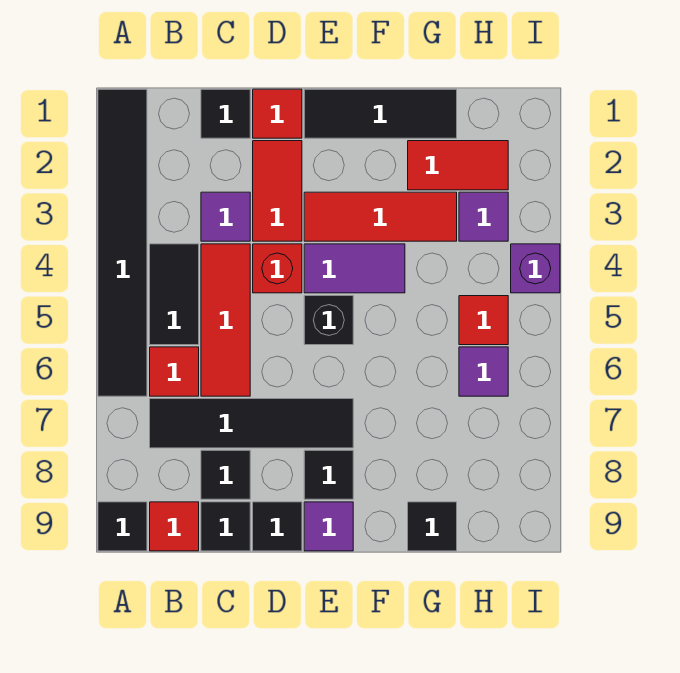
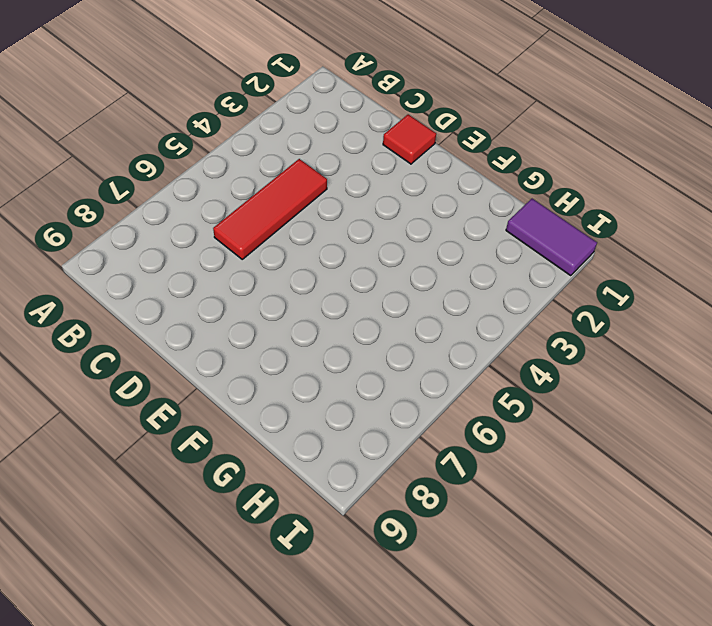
purple 1x2 tile [506,199,597,276] -> purple 1x2 tile moved to [304,244,405,293]
none -> black 1x6 tile [98,89,147,396]
none -> black 1x1 tile [98,502,147,551]
none -> black 1x2 tile [150,244,199,345]

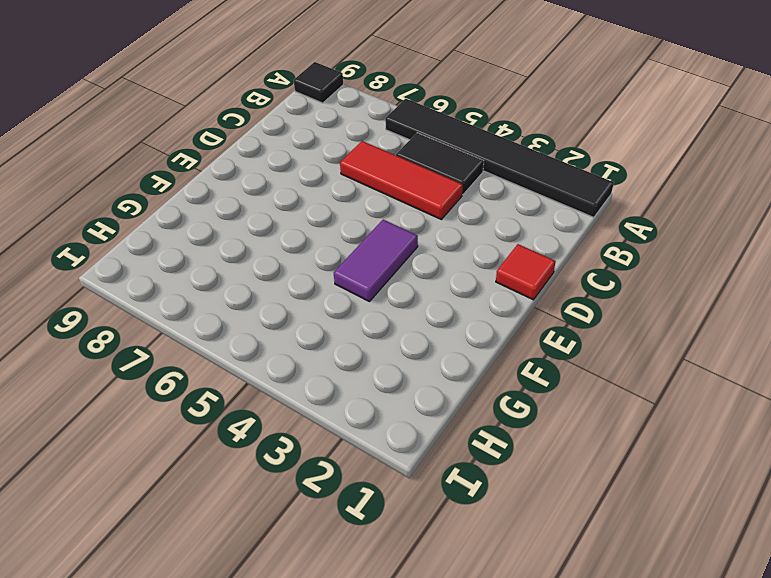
none -> red 1x1 tile [150,347,199,396]
none -> black 1x4 tile [150,399,353,448]
none -> red 1x1 tile [150,502,199,551]

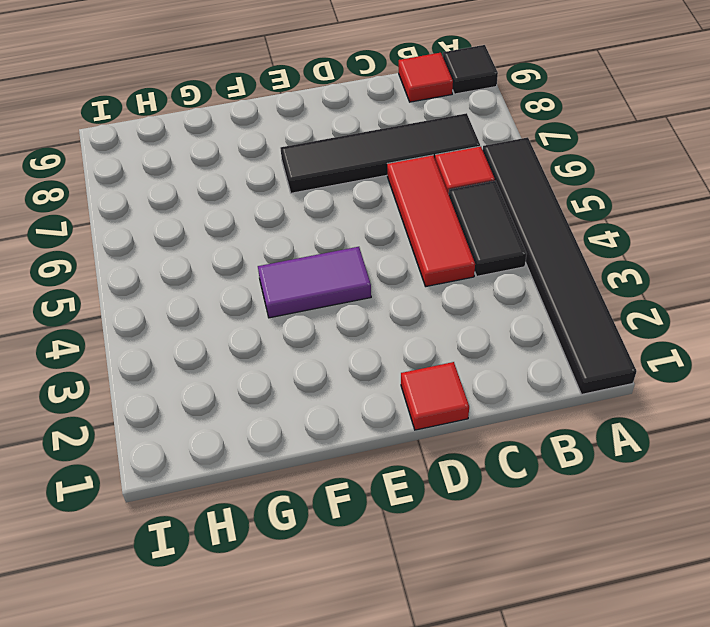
none -> black 1x1 tile [201,89,250,138]
none -> purple 1x1 tile [201,192,250,241]
none -> black 1x1 tile [201,450,250,499]

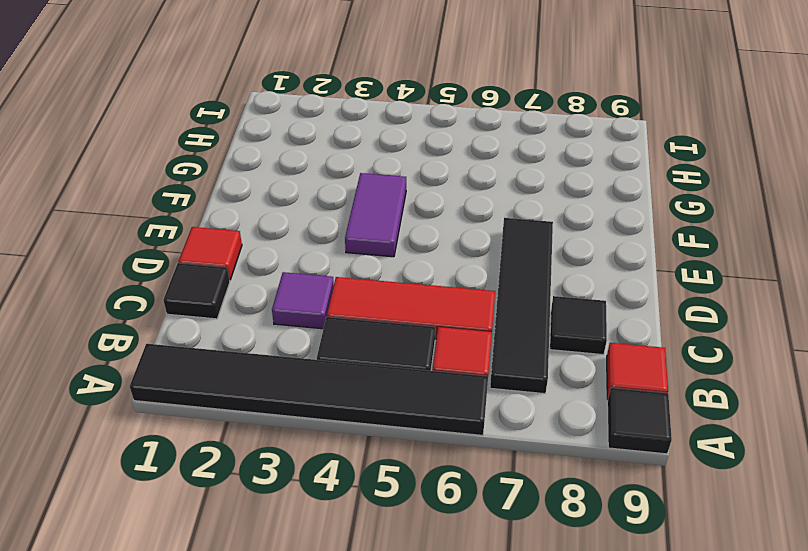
none -> black 1x1 tile [201,502,250,551]
none -> red 1x2 tile [253,141,302,241]
none -> red 1x1 brick [253,244,302,293]

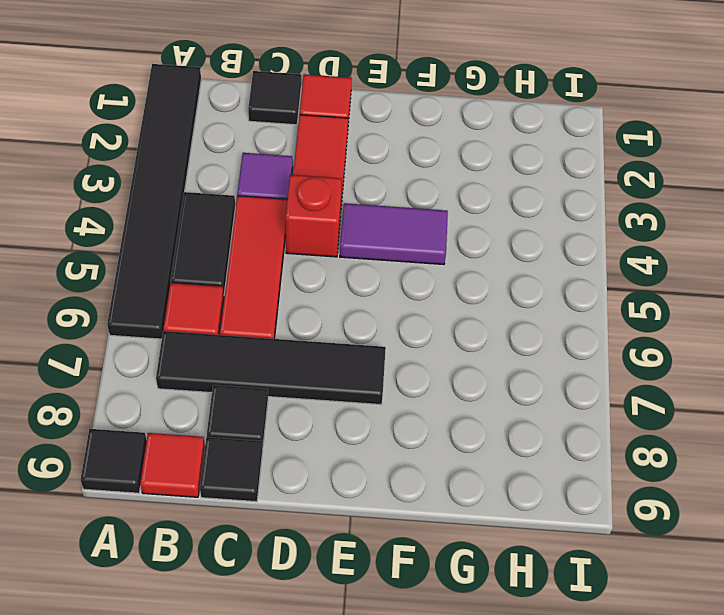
none -> black 1x1 tile [253,502,302,551]
none -> black 1x3 tile [304,89,457,138]
none -> red 1x3 tile [304,192,457,241]

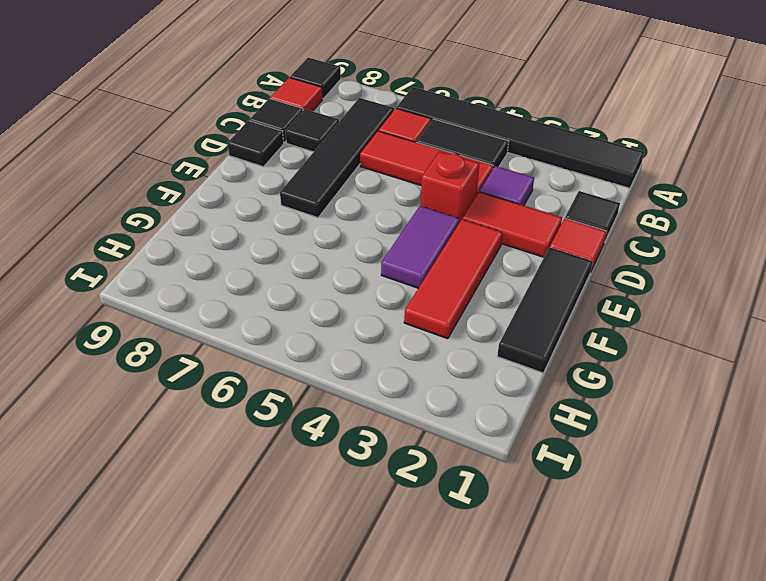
none -> black 1x1 brick [304,296,353,345]
none -> black 1x1 tile [304,450,353,499]
none -> purple 1x1 tile [304,502,353,551]

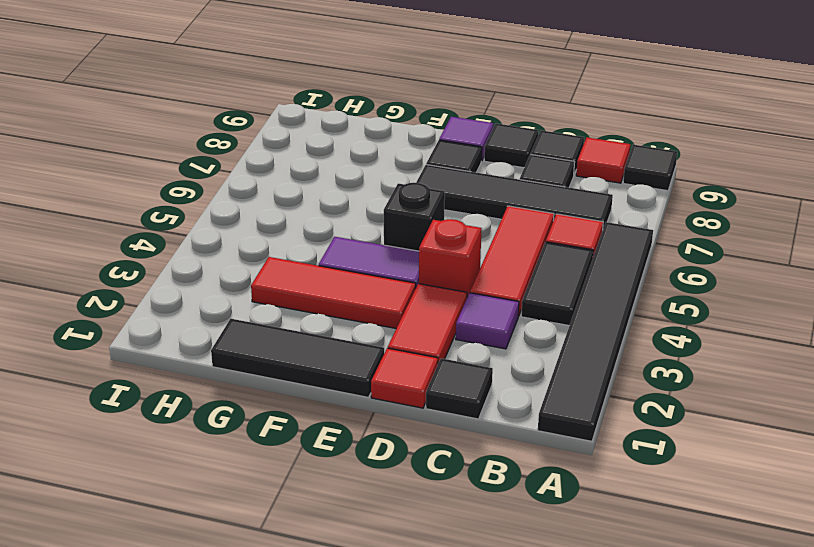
none -> red 1x2 tile [408,141,508,190]
none -> black 1x1 tile [408,502,457,551]
none -> purple 1x1 tile [459,192,508,241]

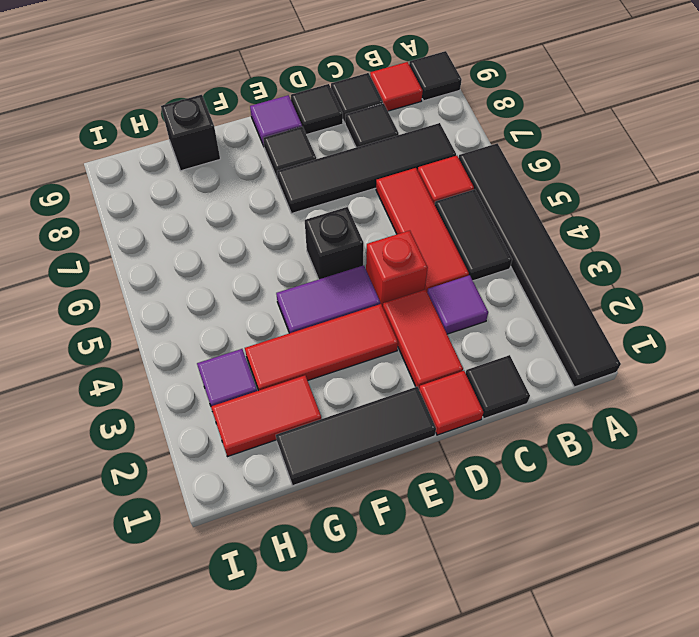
black 1x1 brick [161,95,220,171] -> black 1x1 tile [408,502,457,551]
none -> red 1x1 tile [459,296,508,345]
none -> purple 1x1 tile [459,347,508,396]
none -> purple 1x1 brick [511,244,560,293]

